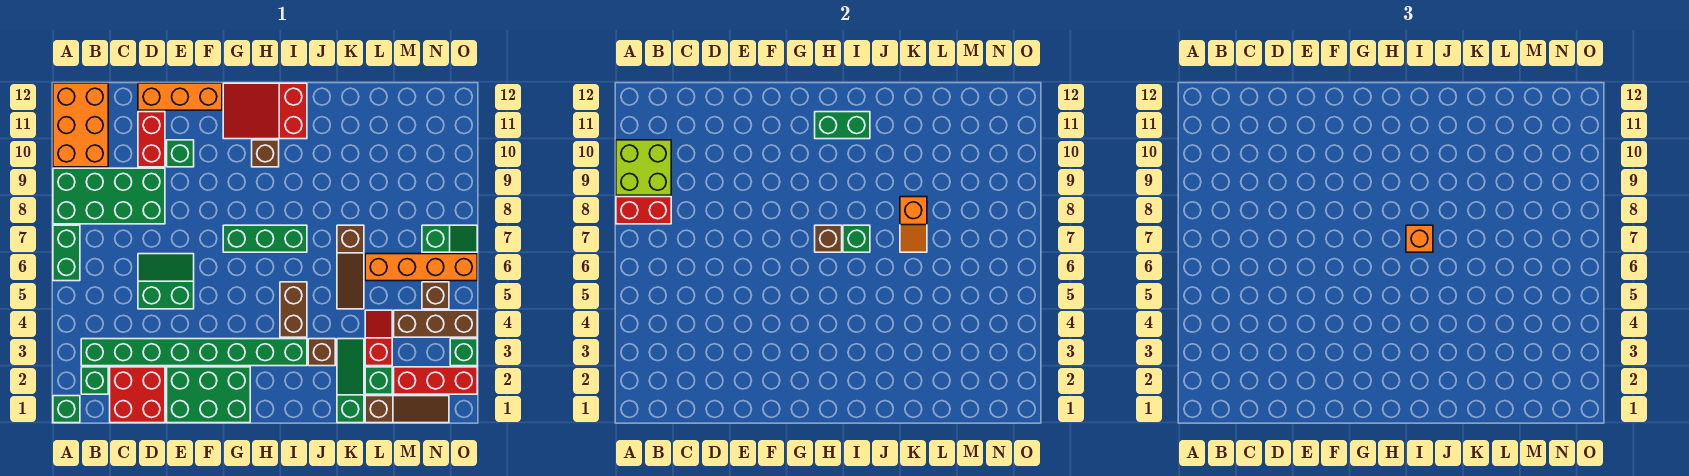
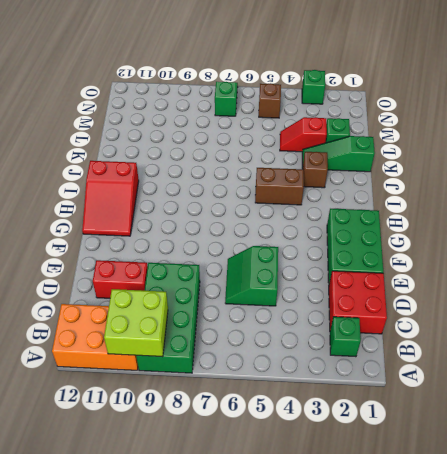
none -> green 1x1 brick [53,396,80,423]
none -> green 1x2 brick [53,225,80,281]
none -> green 1x8 brick [81,339,307,366]
none -> orange 1x3 brick [138,83,222,110]

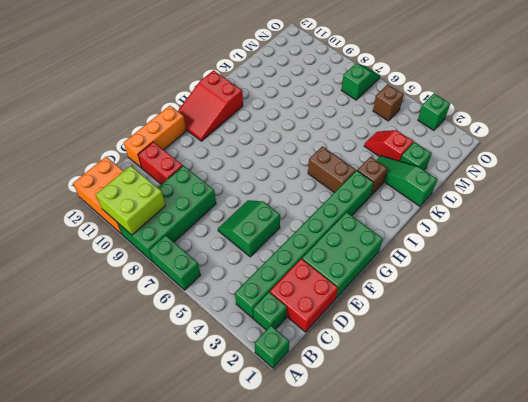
none -> green 1x1 brick [167,140,194,167]
none -> green 1x3 brick [223,225,307,252]
none -> brown 1x1 brick [252,140,279,167]
none -> brown 1x3 slope [337,225,364,309]

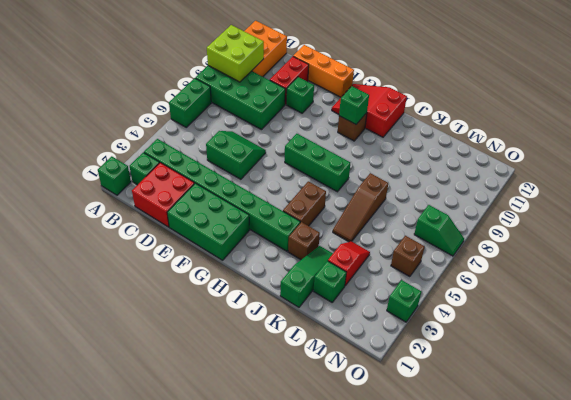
green 1x1 brick [339,86,369,124] -> green 1x1 brick moved to [843,225,870,252]
none -> brown 1x3 slope [365,396,449,423]
none -> orange 1x4 brick [365,254,477,281]
none -> red 1x3 brick [394,367,477,394]
none -> brown 1x3 brick [394,310,477,337]

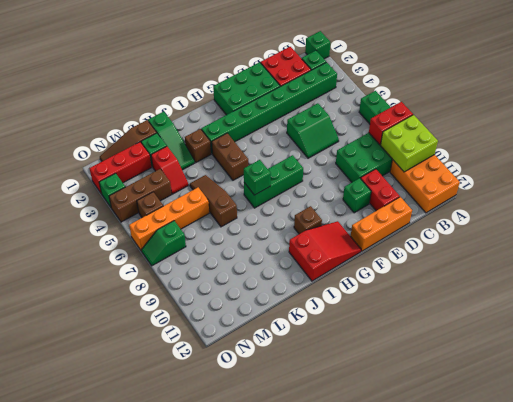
none -> brown 1x1 brick [815,225,842,252]
none -> green 1x2 brick [815,112,870,139]
none -> orange 1x2 slope [900,197,927,252]
none -> orange 1x1 brick [1406,225,1433,252]

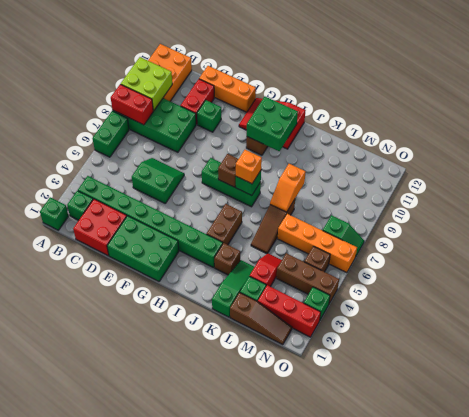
green 2x2 brick [247,97,298,151] -> green 1x2 brick [815,112,870,139]

